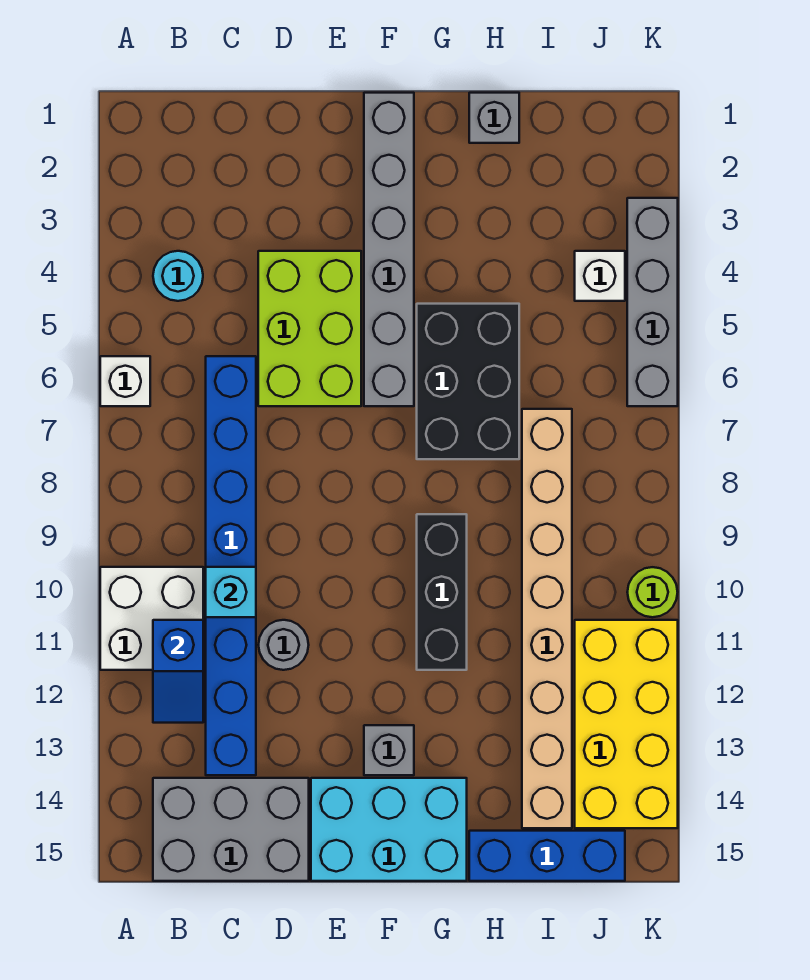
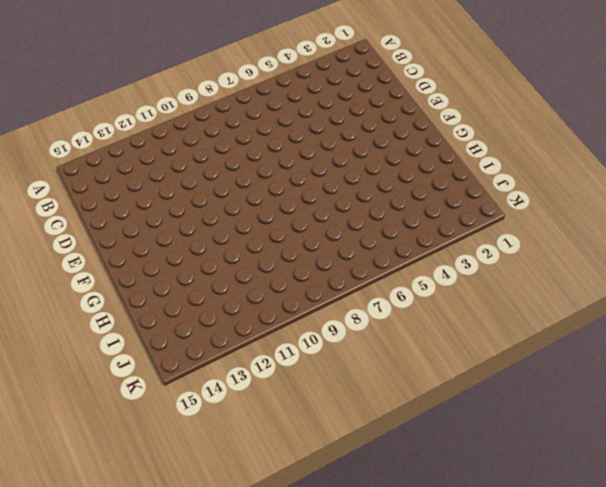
none -> white 1x1 brick [100,356,150,406]
none -> white 2x2 brick [100,567,203,670]
none -> cyan 1x1 round brick [153,251,203,301]

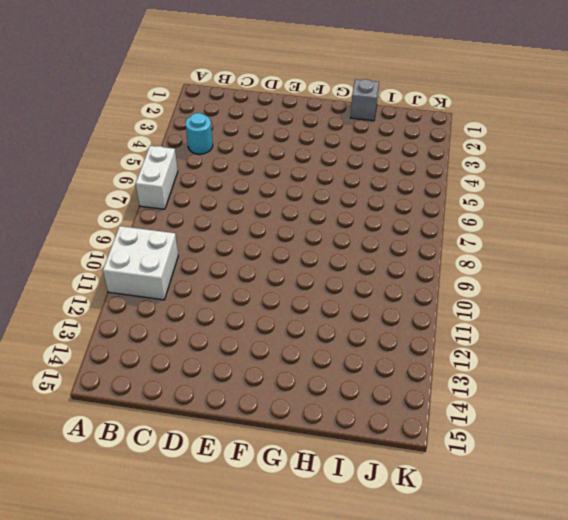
white 1x2 brick [136,146,178,209] -> white 1x1 brick [100,356,150,406]
none -> grey 2x3 brick [153,778,309,881]
none -> blue 1x8 brick [206,356,256,775]
none -> lime 2x3 brick [258,251,361,406]

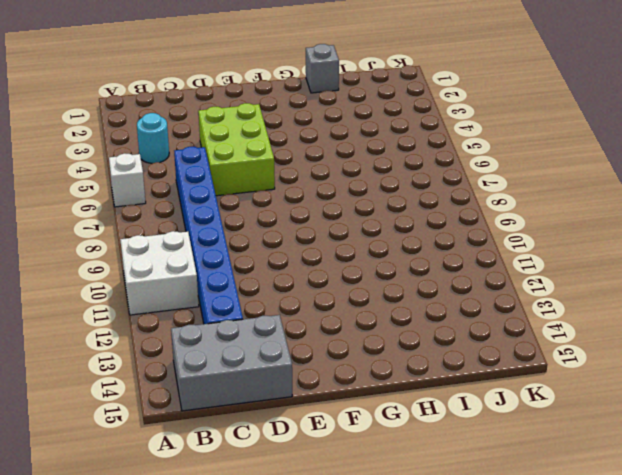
none -> grey 1x1 round brick [258,620,309,670]
none -> cyan 2x3 brick [311,778,467,881]
none -> grey 1x6 brick [364,93,414,406]

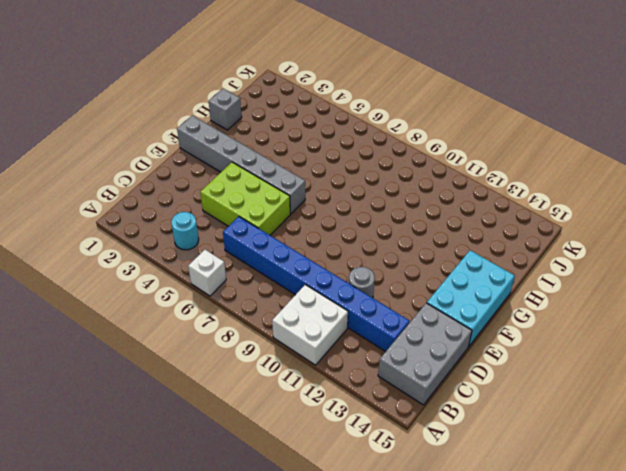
none -> grey 1x1 brick [364,725,414,775]
none -> black 2x3 brick [417,304,519,459]
none -> black 1x3 brick [417,514,467,670]

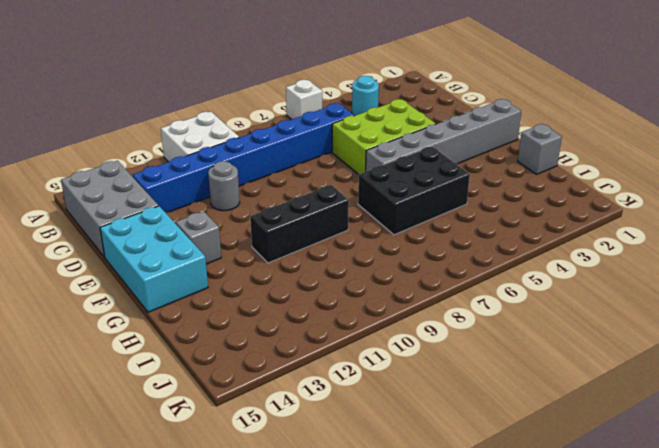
none -> blue 1x3 brick [469,831,625,881]
none -> tan 1x8 brick [522,409,572,828]
none -> white 1x1 brick [575,251,625,301]

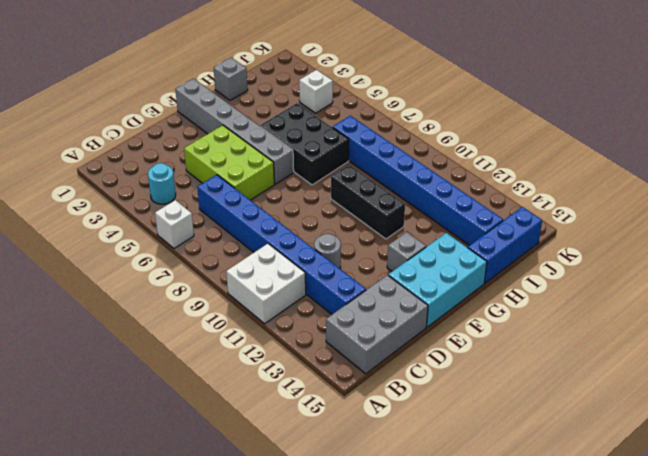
blue 1x8 brick [333,116,503,245] -> tan 1x8 brick [522,409,572,828]
none -> yellow 2x4 brick [575,620,678,828]
none -> grey 1x4 brick [627,198,678,406]
none -> lime 1x1 round brick [627,567,678,617]

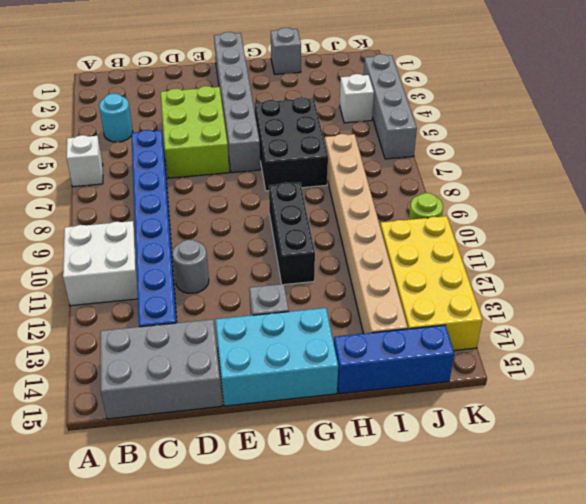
none -> blue 1x2 slope [153,620,203,723]
none -> cyan 1x1 brick [206,567,256,617]

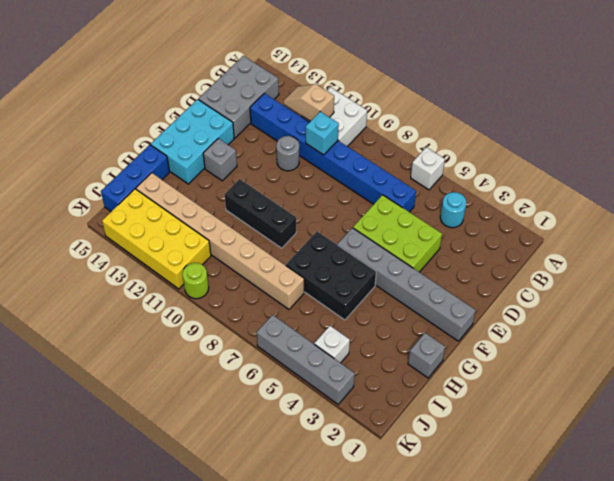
tan 1x2 slope [283,84,334,121] -> blue 1x2 slope [153,620,203,723]

